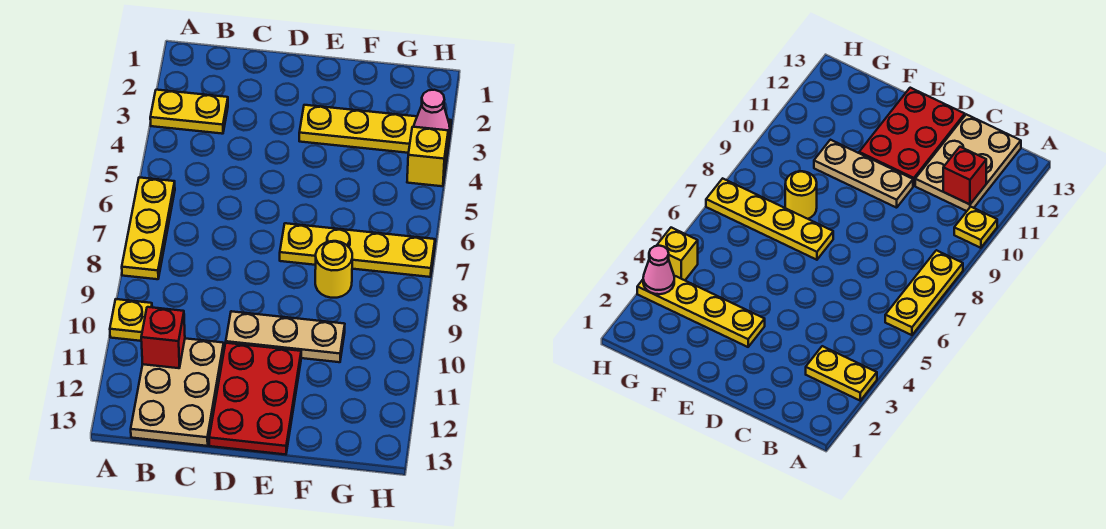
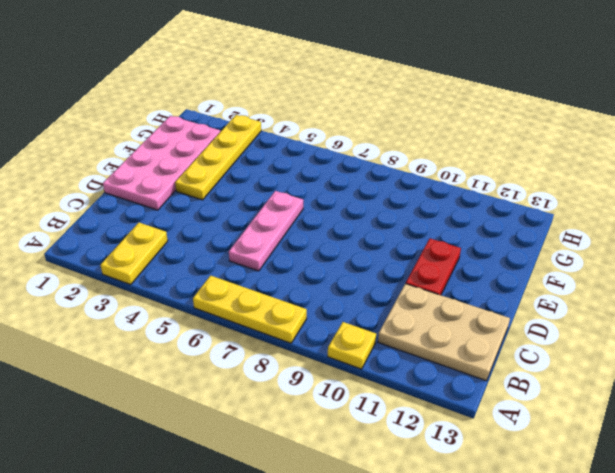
pink 1x3 plate [229,191,303,271] -> none
pink 2x4 plate [103,116,220,210] -> none
red 1x2 plate [406,239,461,295] -> red 2x3 plate [209,343,301,455]
none -> tan 1x3 plate [226,311,345,362]
none -> yellow 1x4 plate [280,223,435,277]
none -> yellow 1x1 round brick [315,241,352,298]

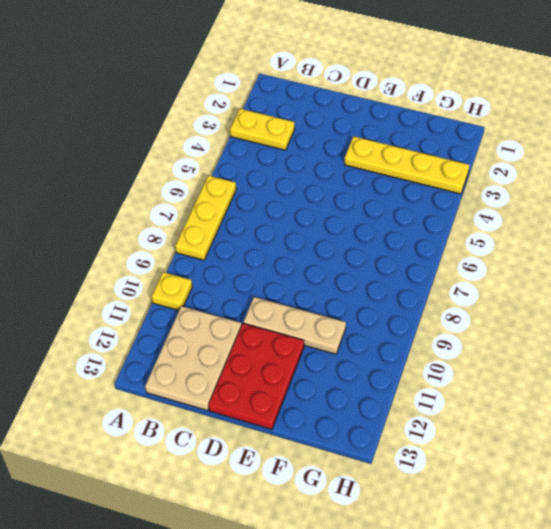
none -> yellow 1x4 plate [280,223,435,277]
none -> yellow 1x1 round brick [315,241,352,298]
none -> yellow 1x1 brick [407,127,448,186]

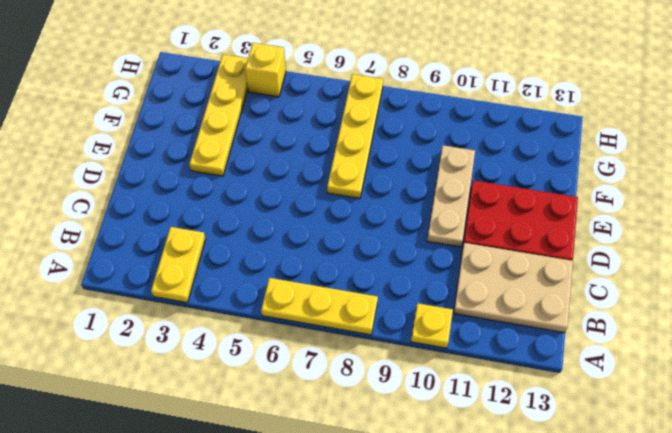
none -> yellow 1x1 round brick [315,241,352,298]
none -> red 1x1 brick [141,307,185,368]
none -> pink 1x1 cone [414,90,450,136]

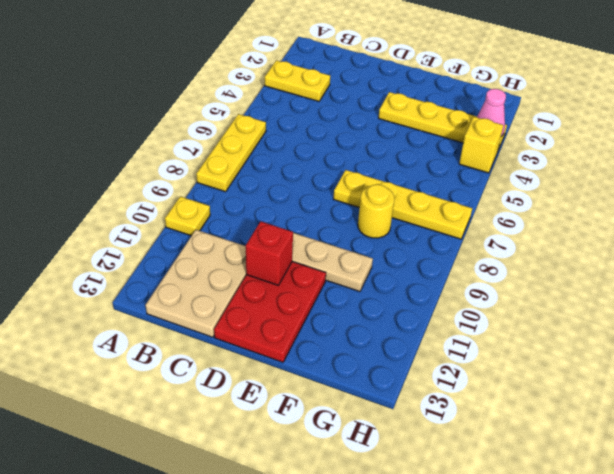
red 1x1 brick [246,221,293,285] -> red 1x1 brick moved to [141,307,185,368]

